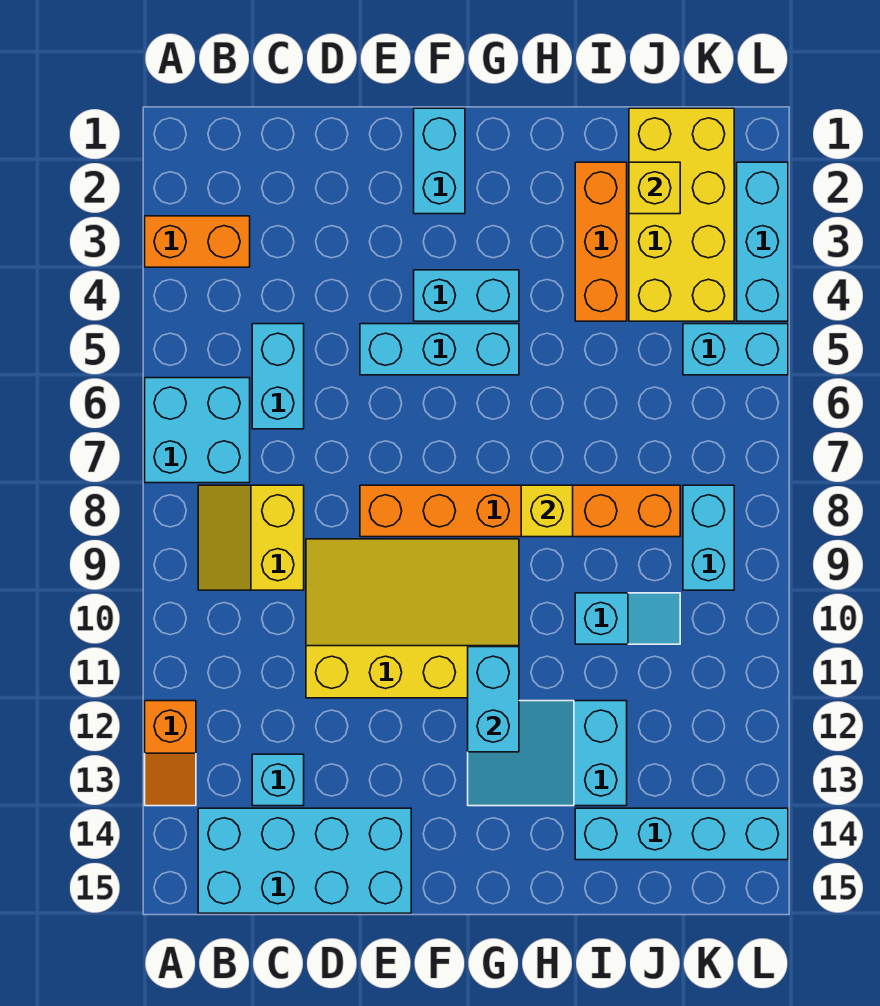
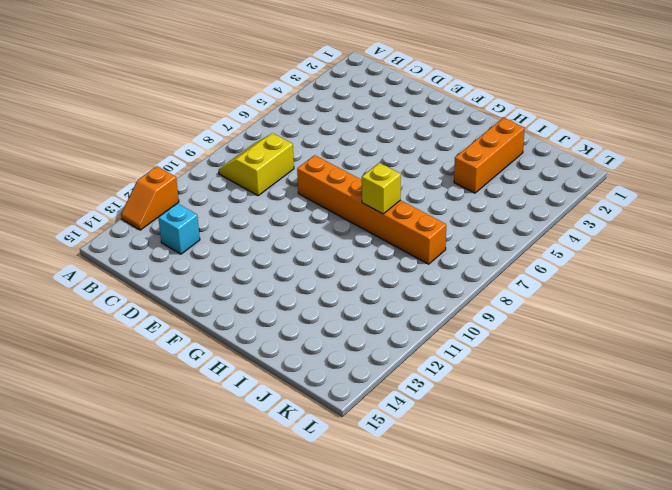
none -> orange 1x2 brick [145,216,250,267]
none -> cyan 2x2 brick [145,378,250,483]
none -> cyan 2x4 brick [198,808,411,913]

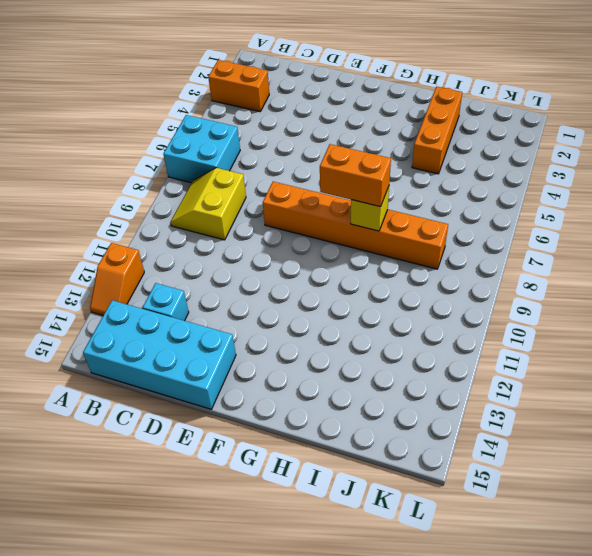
orange 1x2 brick [320,144,391,207] -> none
none -> cyan 1x2 brick [252,324,304,429]
none -> yellow 3x4 slope [306,539,519,698]
none -> cyan 1x3 brick [360,324,519,375]

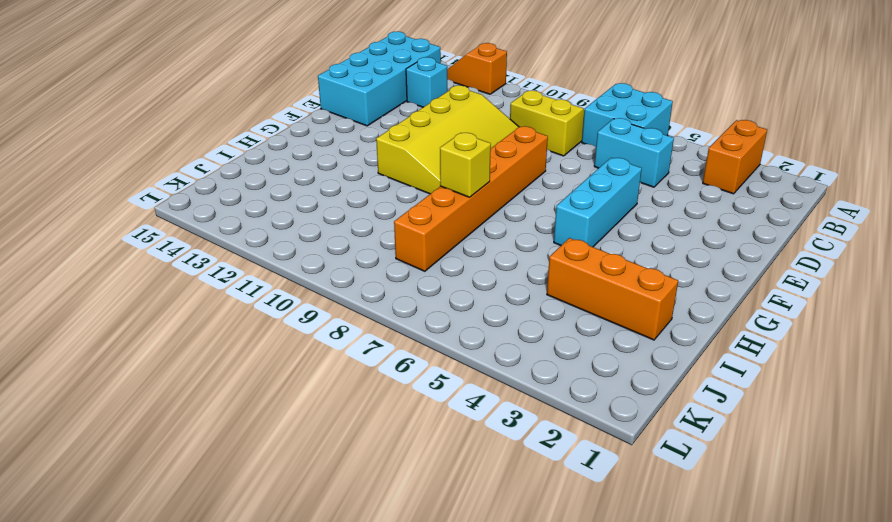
none -> cyan 1x2 brick [414,108,465,214]
none -> cyan 1x2 brick [414,270,519,321]
none -> cyan 2x3 slope [468,701,627,806]

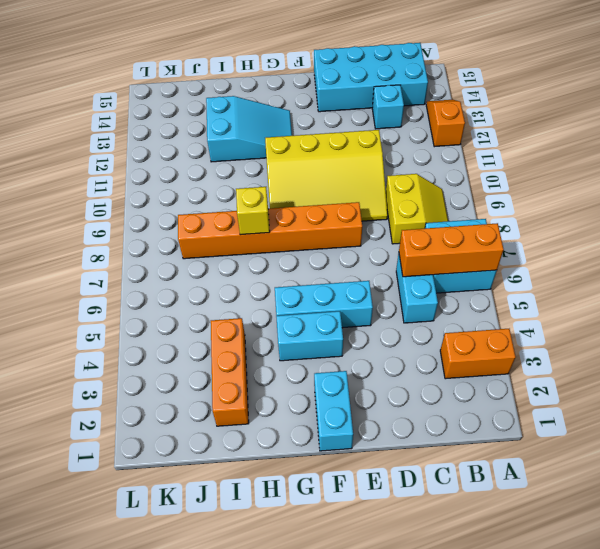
orange 1x3 brick [399,223,504,277] -> none
none -> cyan 1x2 slope [575,593,680,644]
none -> cyan 1x4 brick [575,808,788,860]
none -> yellow 2x4 brick [629,108,734,321]

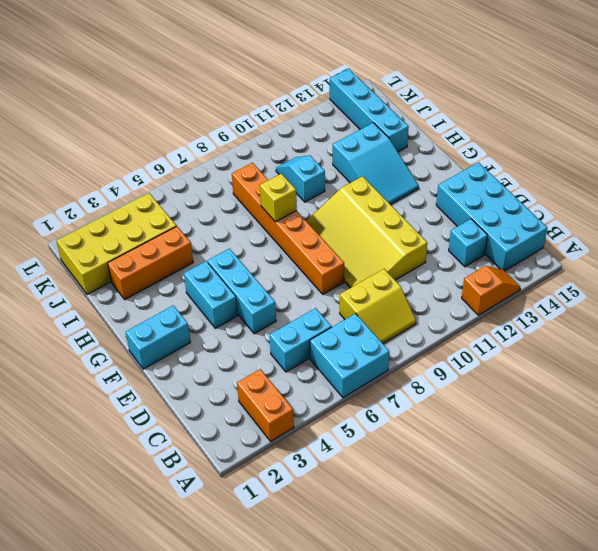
none -> cyan 1x2 brick [683,324,788,375]
none -> cyan 1x2 brick [683,485,734,590]
none -> cyan 1x3 brick [737,162,788,321]

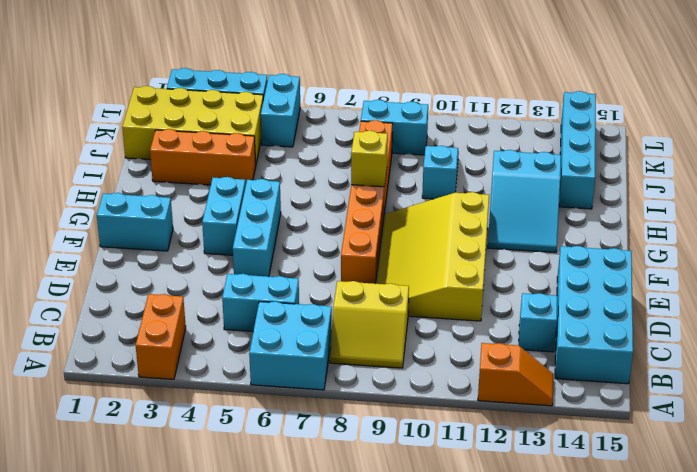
none -> cyan 1x2 brick [468,647,519,752]
none -> yellow 1x1 brick [629,162,680,214]

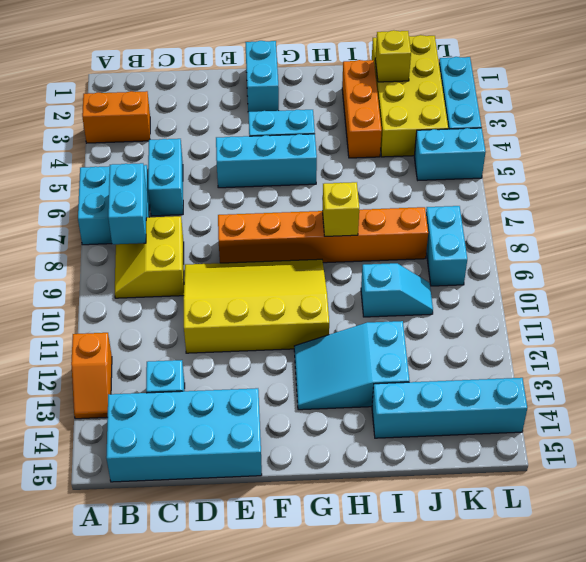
cyan 1x2 brick [108,163,146,244] -> cyan 1x2 brick moved to [468,647,519,752]

